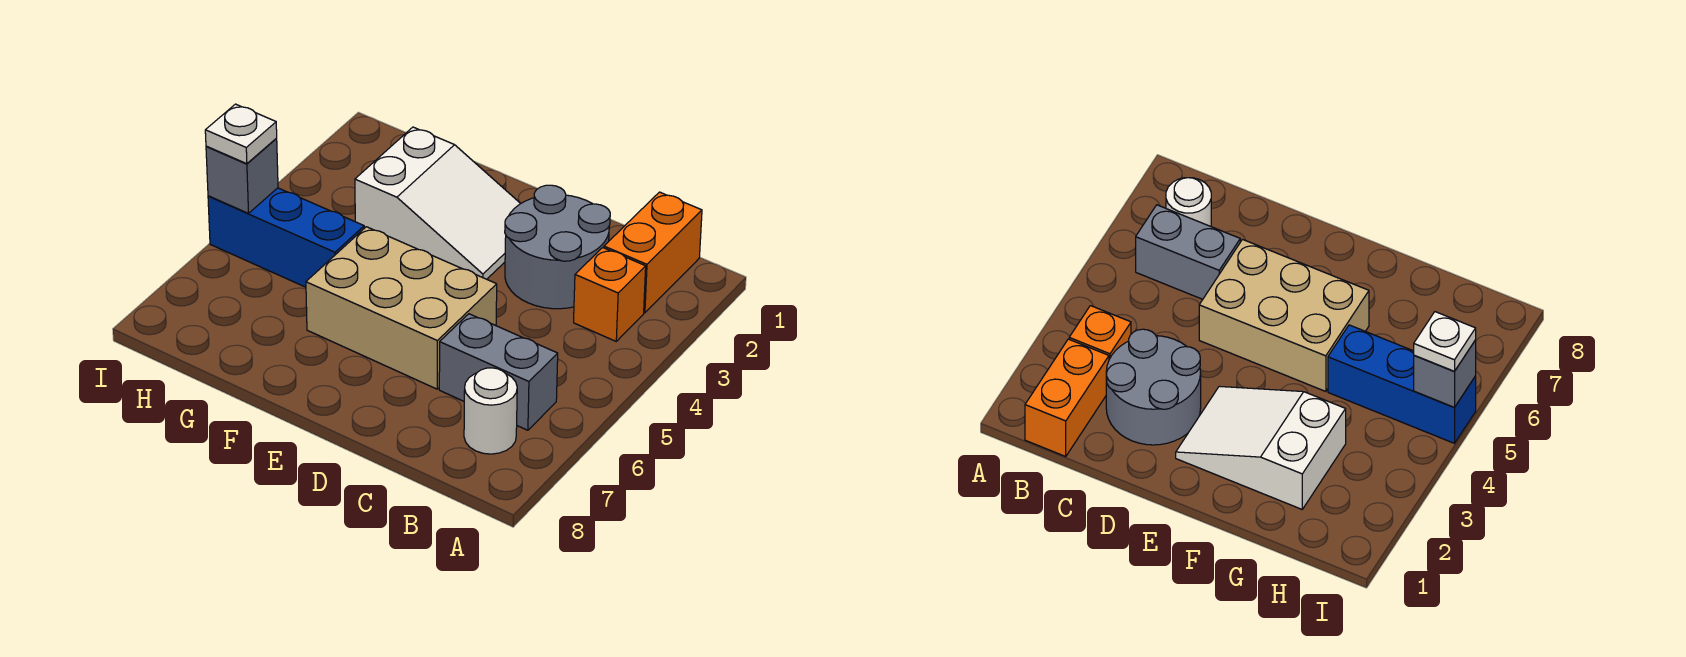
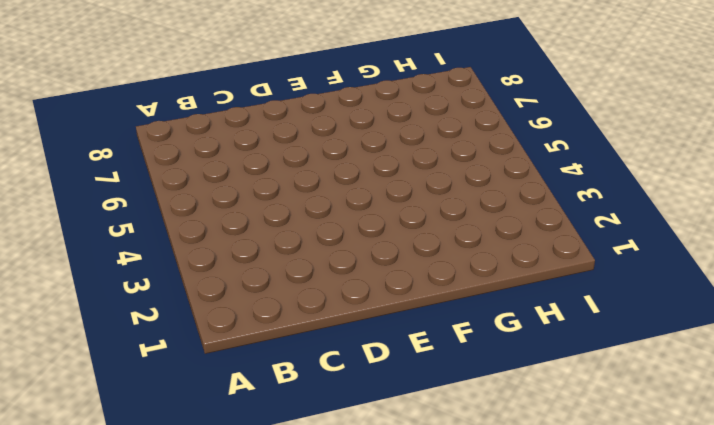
none -> orange 1x2 brick [604,192,702,313]
none -> orange 1x1 brick [574,248,646,341]

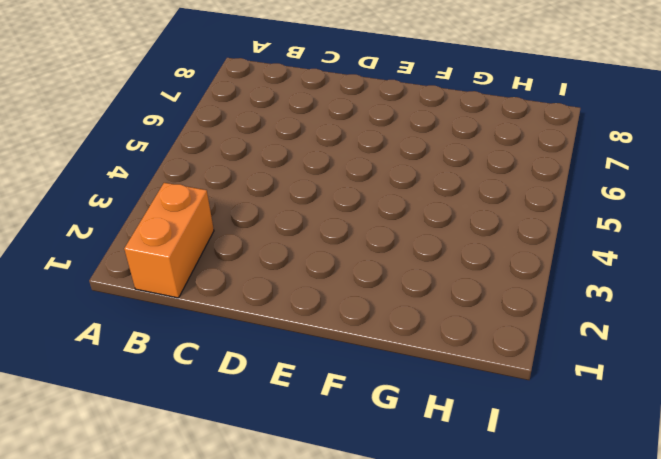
none -> orange 1x1 brick [574,248,646,341]
none -> grey 1x2 brick [439,314,558,430]

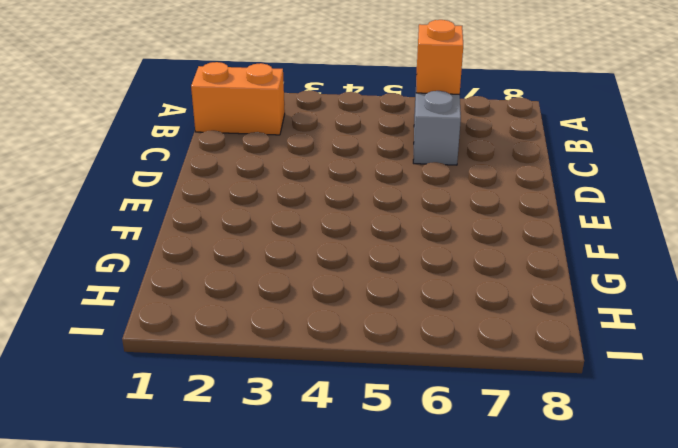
orange 1x1 brick [416,20,463,94] -> orange 1x1 brick moved to [574,248,646,341]
none -> white 1x1 round brick [464,368,517,454]
none -> grey 2x2 round brick [505,185,610,309]

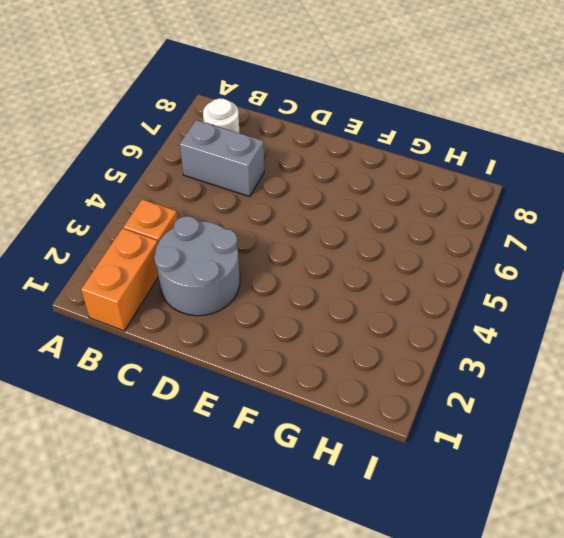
none -> tan 2x3 brick [306,227,497,389]
none -> white 2x3 slope [355,127,521,279]

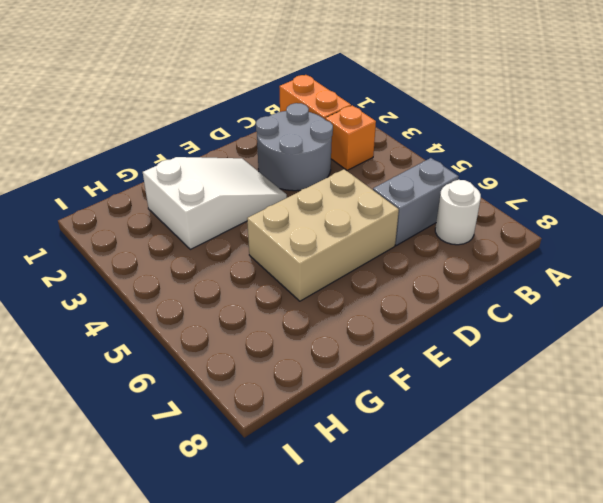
none -> blue 1x3 brick [208,188,364,287]
none -> grey 1x1 brick [206,139,278,213]

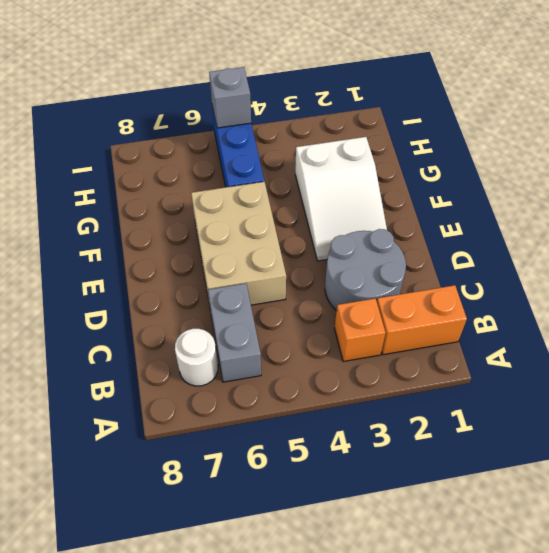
none -> white 1x1 plate [205,104,277,164]

